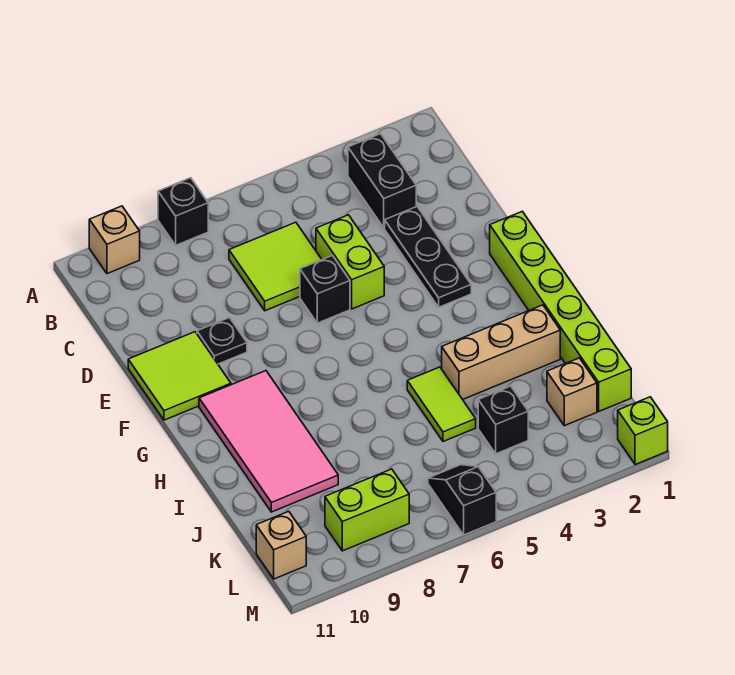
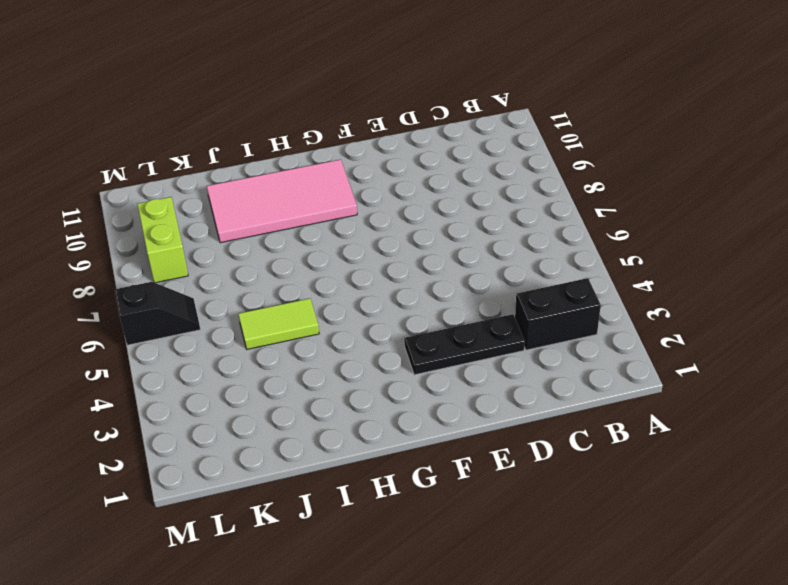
none -> black 1x1 brick [158,178,208,245]
none -> tan 1x1 brick [89,206,140,274]
none -> lime 2x2 tile [229,222,322,311]

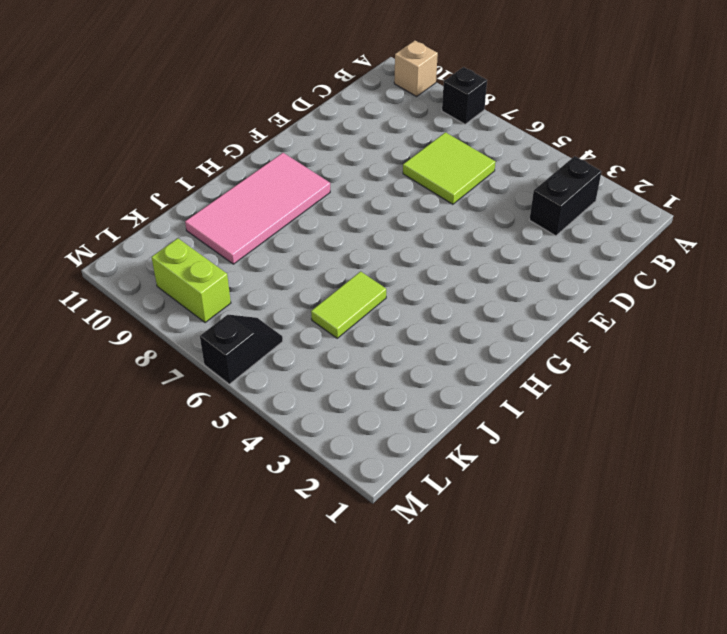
none -> black 1x3 plate [385,206,471,307]
none -> lime 1x2 brick [316,215,384,309]
none -> black 1x1 brick [300,255,350,323]

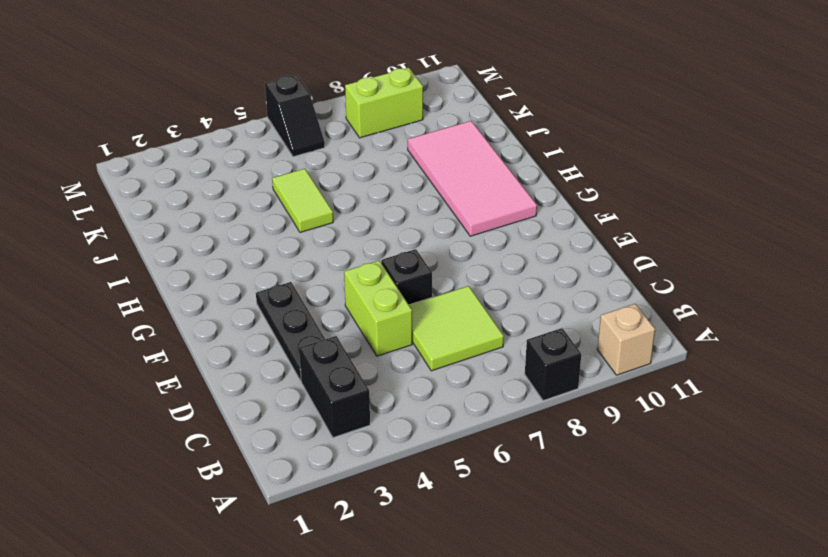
none -> black 1x1 plate [197,318,247,364]
none -> lime 2x2 tile [128,332,231,420]
none -> lime 1x6 brick [490,211,631,411]

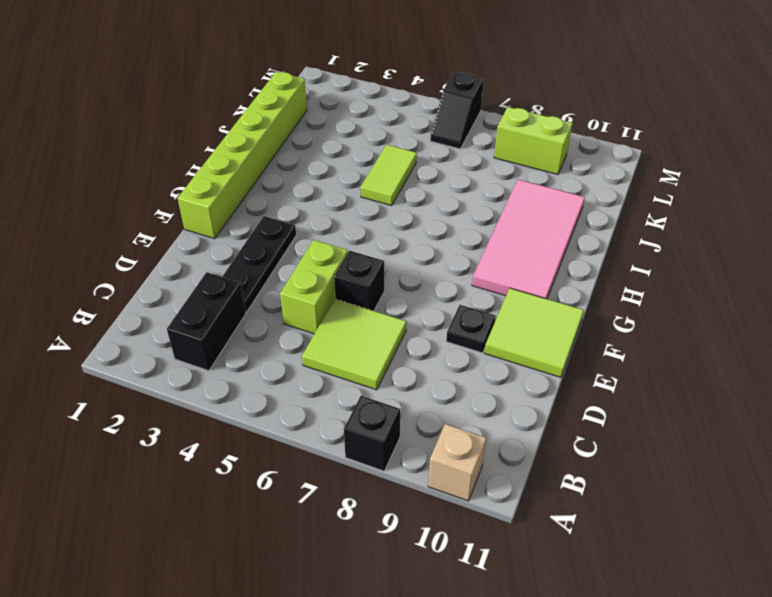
none -> tan 1x3 brick [442,305,560,400]
none -> tan 1x1 brick [547,358,597,426]
none -> black 1x1 brick [478,386,528,454]

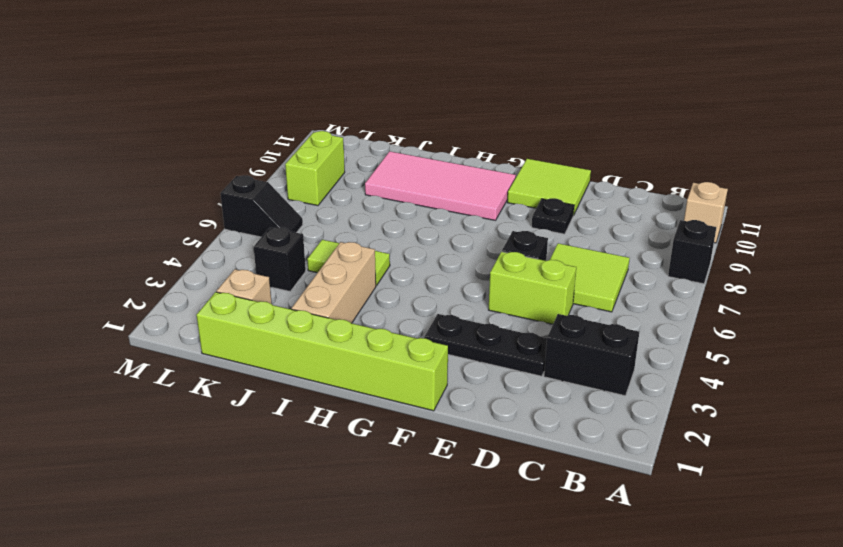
none -> tan 1x1 brick [256,511,306,579]
none -> lime 1x1 brick [618,397,668,465]

